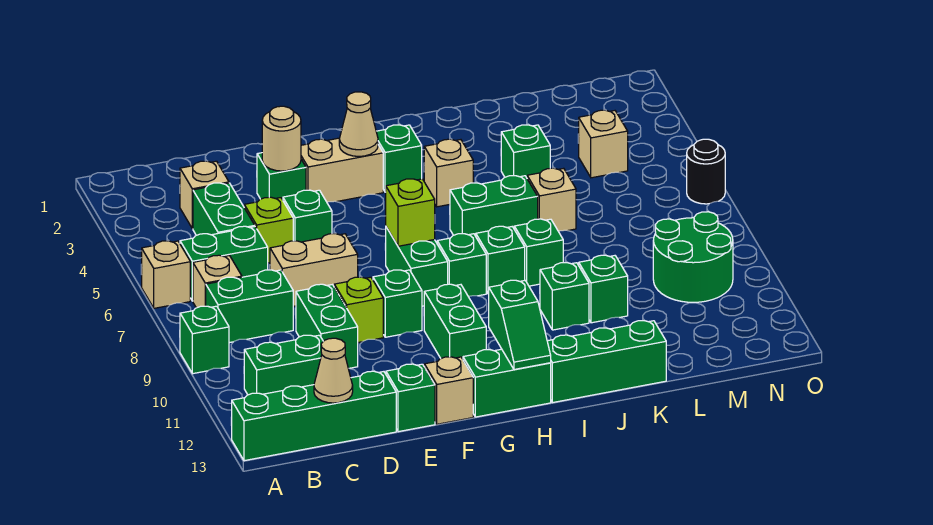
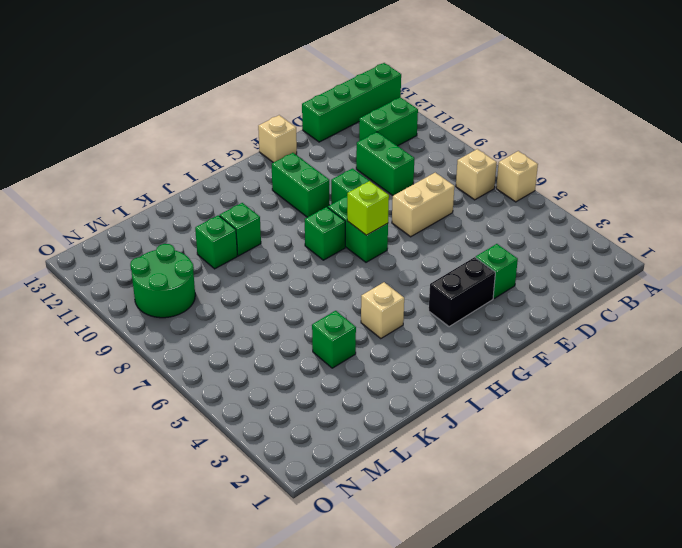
black 1x2 brick [429,257,495,327] -> tan 1x2 brick [301,138,383,202]
none -> green 1x1 brick [180,306,229,374]
none -> green 1x2 brick [180,226,268,301]
none -> green 1x2 brick [206,270,293,343]
none -> tan 1x1 brick [180,161,229,229]

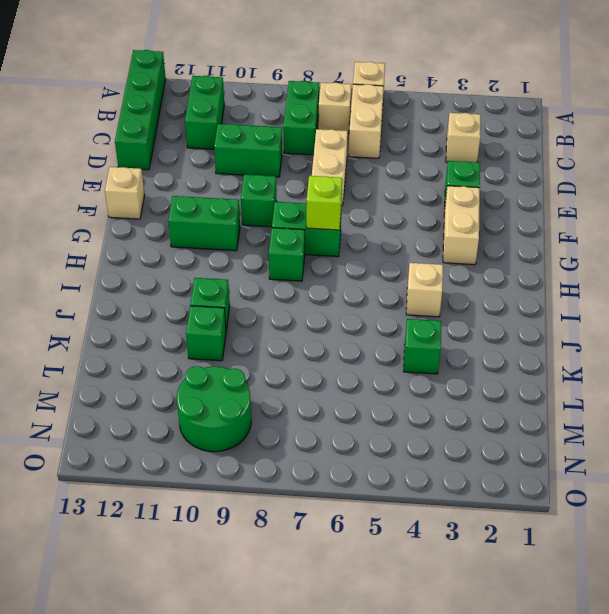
tan 1x2 brick [349,84,384,158] -> green 1x2 brick [180,226,268,301]
none -> green 1x1 brick [180,306,229,374]
none -> green 1x2 brick [193,183,255,235]
none -> lime 1x1 brick [244,197,293,263]
none -> green 1x1 brick [283,190,332,242]

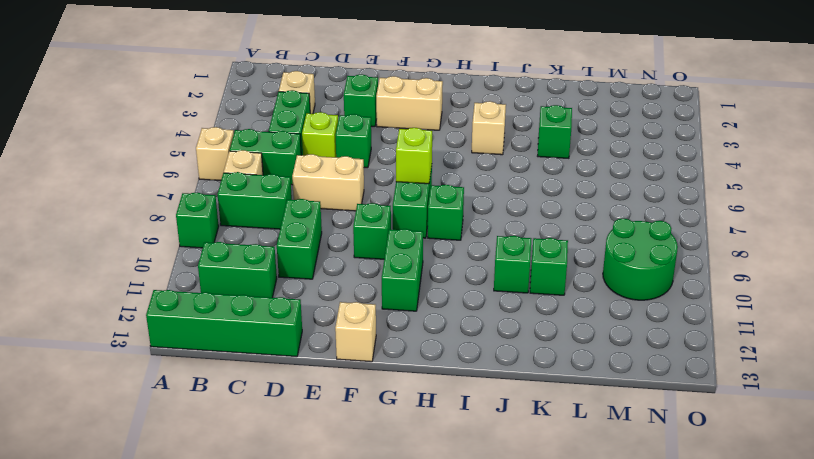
none -> lime 1x1 brick [334,277,383,342]
none -> green 1x1 brick [386,364,435,432]
none -> green 1x2 brick [463,349,551,417]
none -> green 1x1 brick [376,125,422,192]

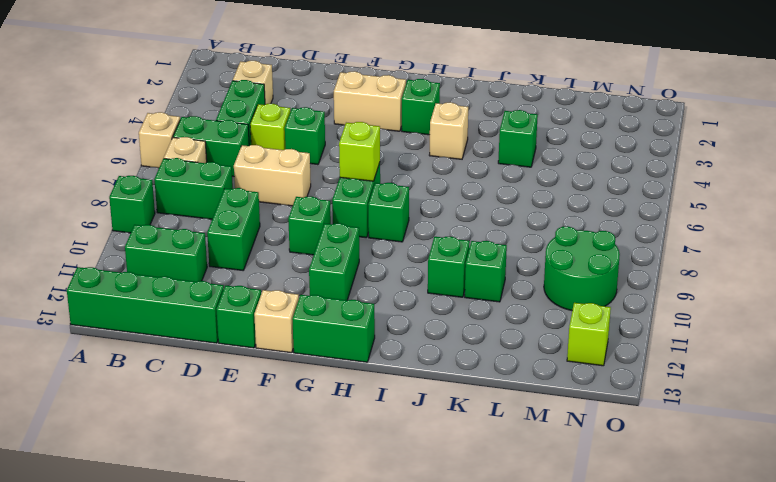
lime 1x1 brick [567,303,611,366] -> lime 1x1 brick moved to [334,277,383,342]
none -> green 1x1 brick [257,153,306,200]
none -> green 1x2 brick [450,176,538,236]
none -> green 1x1 brick [476,226,525,294]
none -> green 1x3 brick [547,321,666,403]

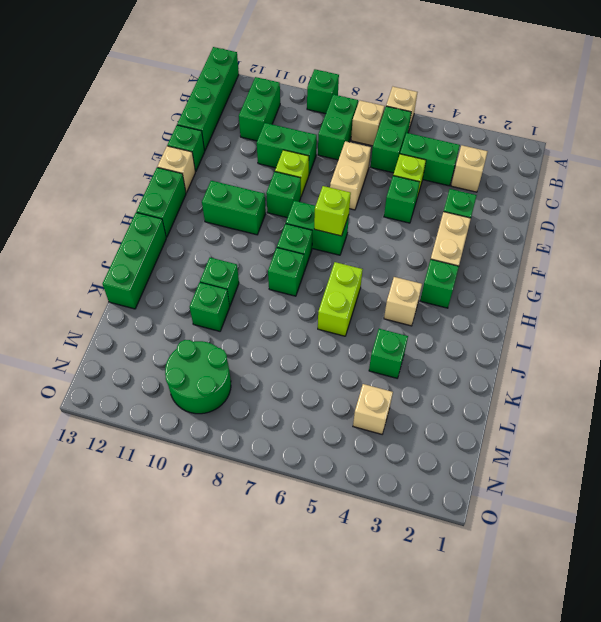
lime 1x2 brick [318,262,363,336] -> green 1x2 brick [450,176,538,236]
none -> green 1x1 brick [514,219,563,286]
none -> tan 1x1 brick [527,168,576,231]
none -> black 1x1 round brick [687,139,725,204]
none -> tan 1x1 cone [314,338,353,403]

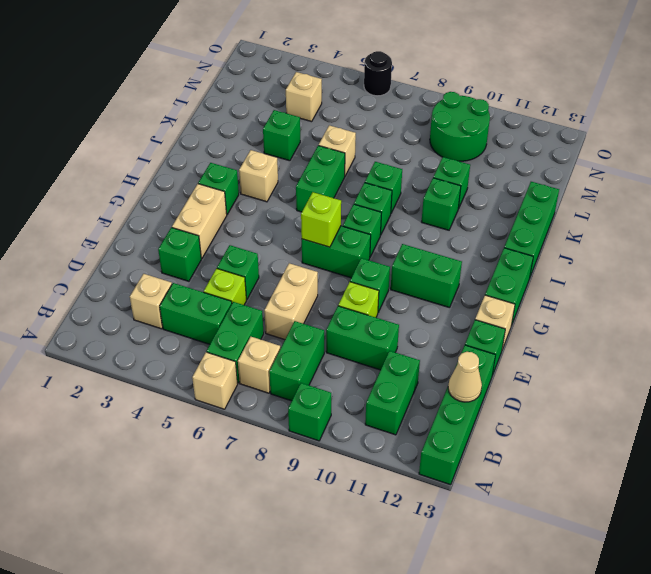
none -> tan 1x1 round brick [262,106,301,171]
none -> tan 1x1 cone [339,92,378,156]
none -> green 1x2 slope [489,280,551,370]

